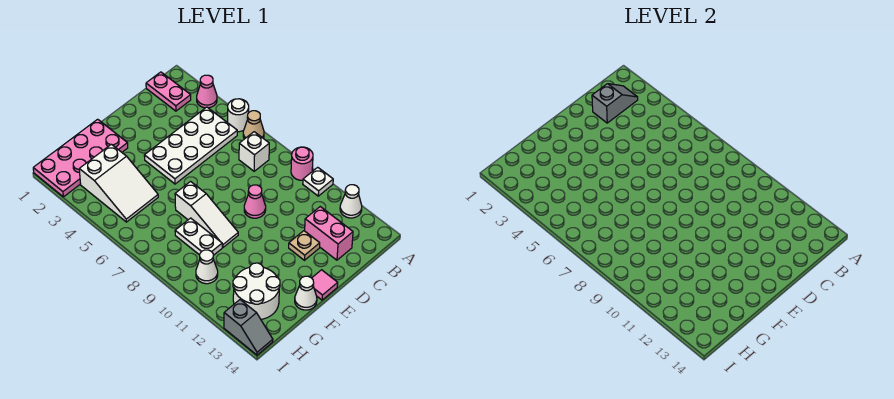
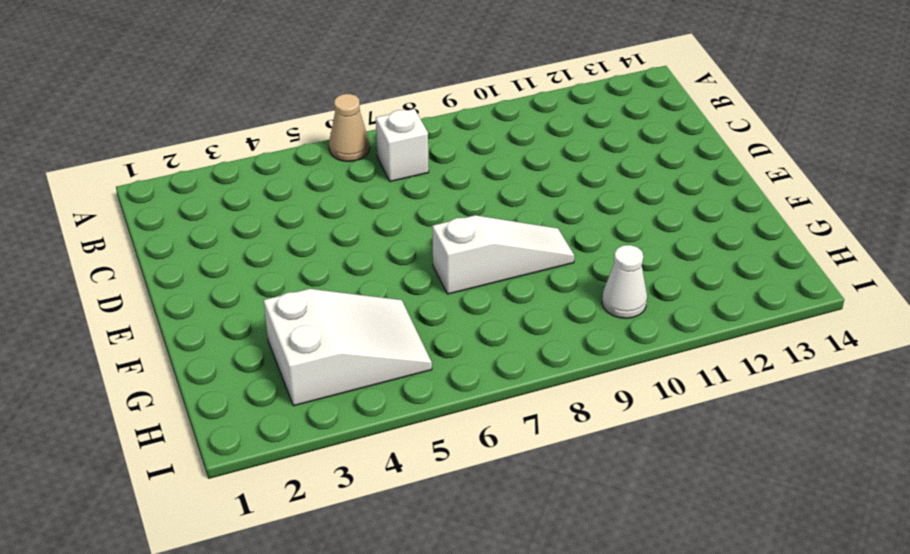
none -> pink 1x1 cone [197,75,217,108]
none -> white 1x1 round brick [228,99,249,132]
none -> pink 1x1 round brick [291,147,313,180]

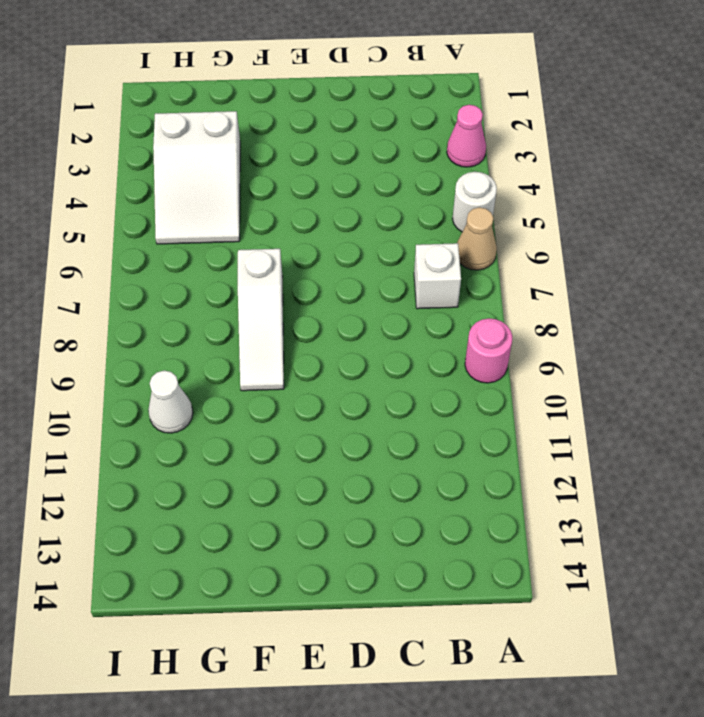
none -> white 1x1 plate [303,167,333,196]
none -> white 1x1 cone [340,185,362,218]
none -> pink 1x2 plate [146,72,191,111]

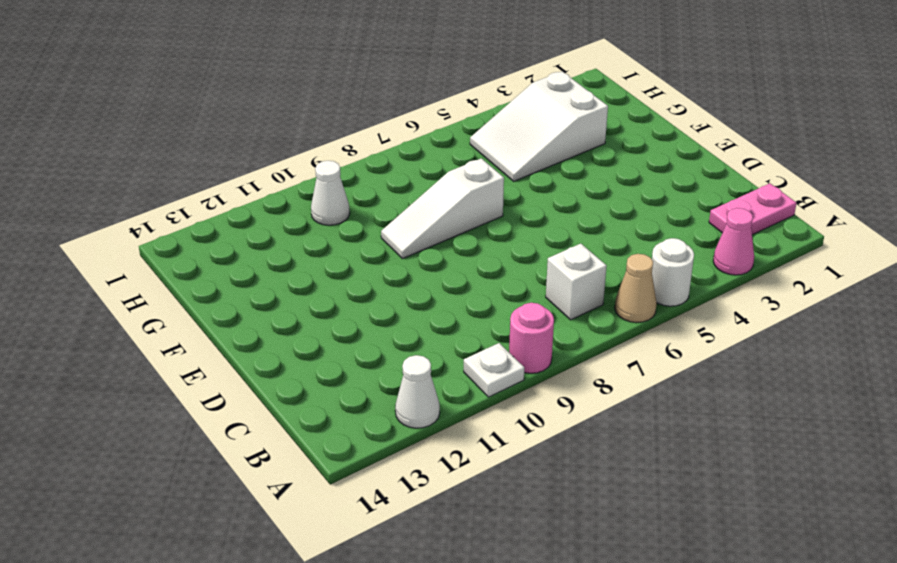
none -> white 2x4 plate [144,107,237,184]
none -> pink 1x2 brick [305,207,353,260]
none -> pink 1x1 cone [244,185,266,218]

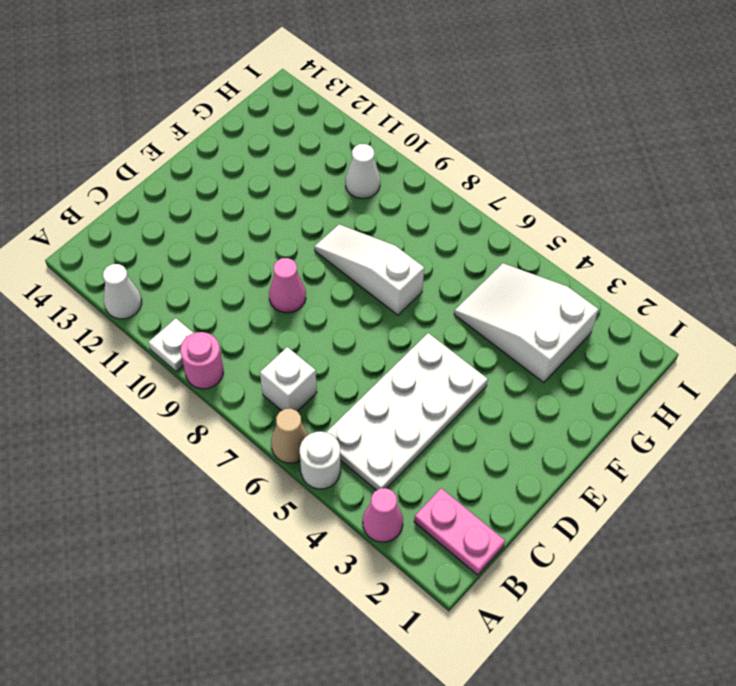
none -> pink 1x2 brick [305,207,353,260]
none -> tan 1x1 plate [289,231,320,260]
none -> pink 1x1 tile [312,270,338,300]

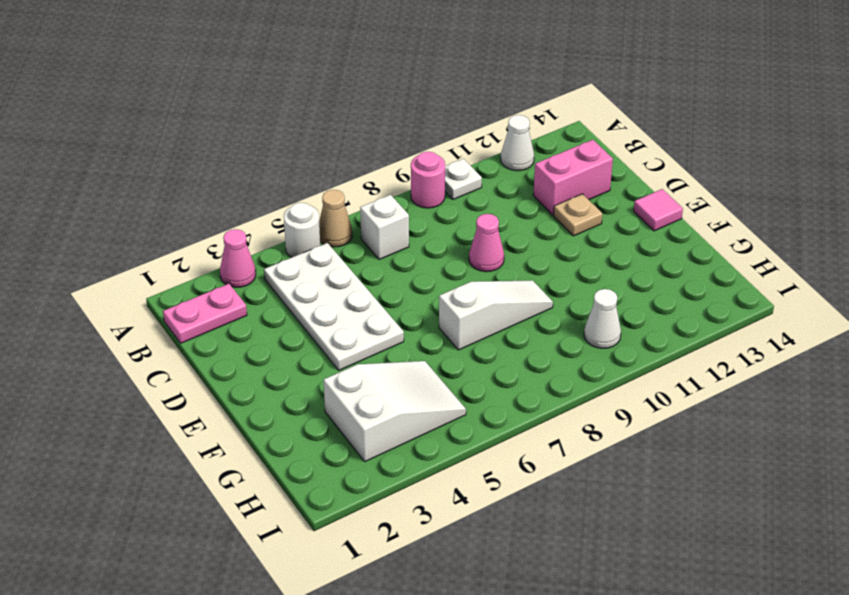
none -> pink 2x4 plate [33,119,128,197]
none -> white 1x1 cone [295,276,317,310]
none -> white 1x2 plate [175,218,222,255]

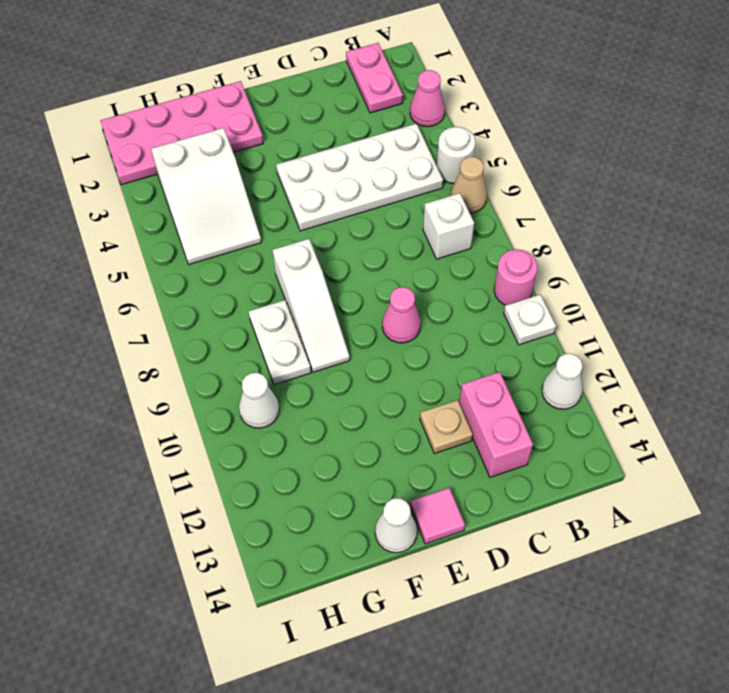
none -> white 2x2 round brick [233,263,280,319]
none -> grey 1x2 slope [224,300,273,355]
none -> grey 1x2 slope [592,84,638,123]

